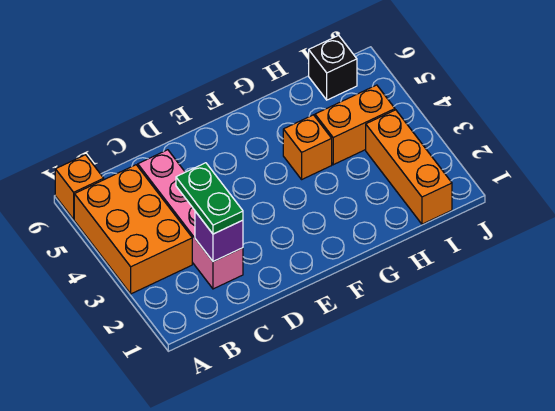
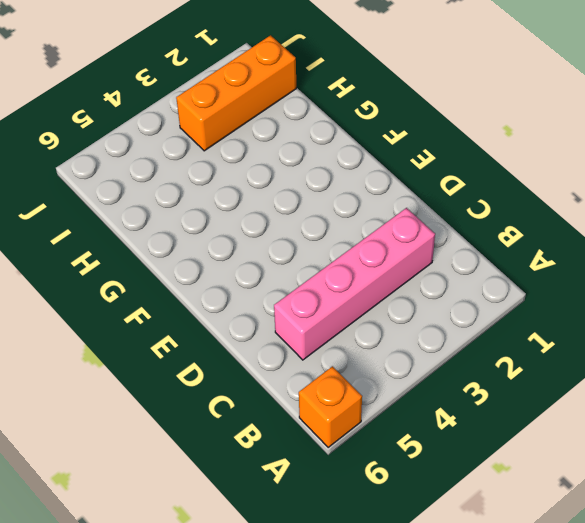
none -> orange 2x3 brick [74,165,192,294]
none -> orange 1x1 brick [283,115,332,179]

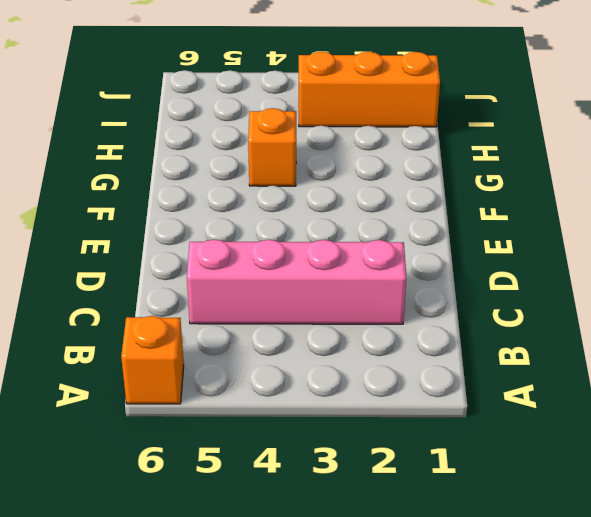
none -> orange 2x3 brick [74,165,192,294]
none -> orange 1x2 brick [315,85,395,165]

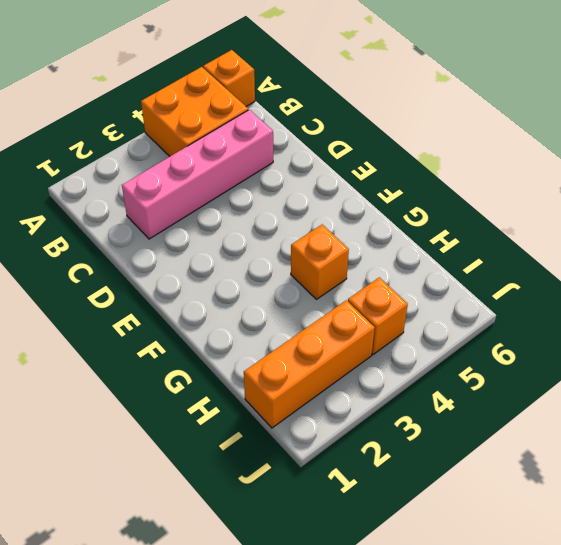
orange 2x2 brick [141,67,248,156] -> orange 2x3 brick [74,165,192,294]
orange 1x1 brick [348,277,408,355] -> orange 1x2 brick [315,85,395,165]
none -> black 1x1 brick [309,35,357,100]
none -> purple 1x1 brick [195,211,243,262]

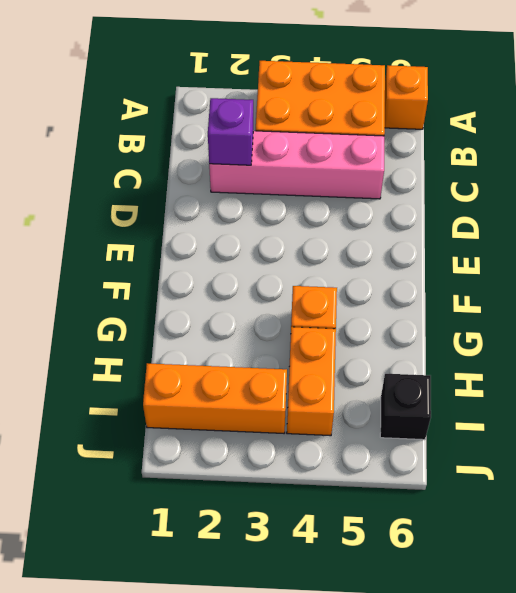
none -> green 1x2 plate [176,163,243,234]

